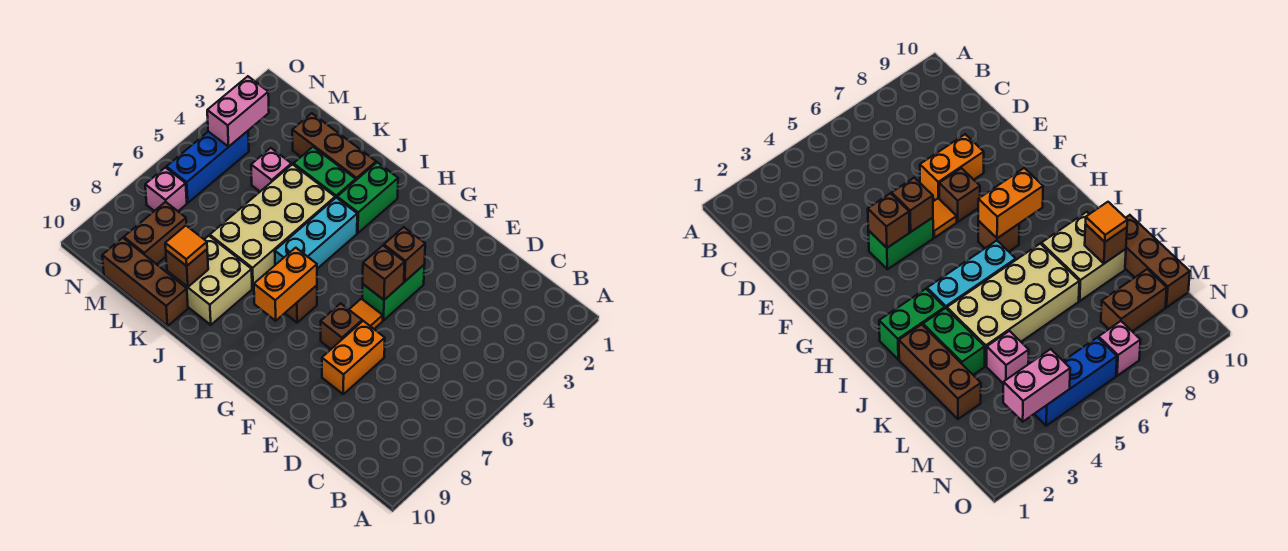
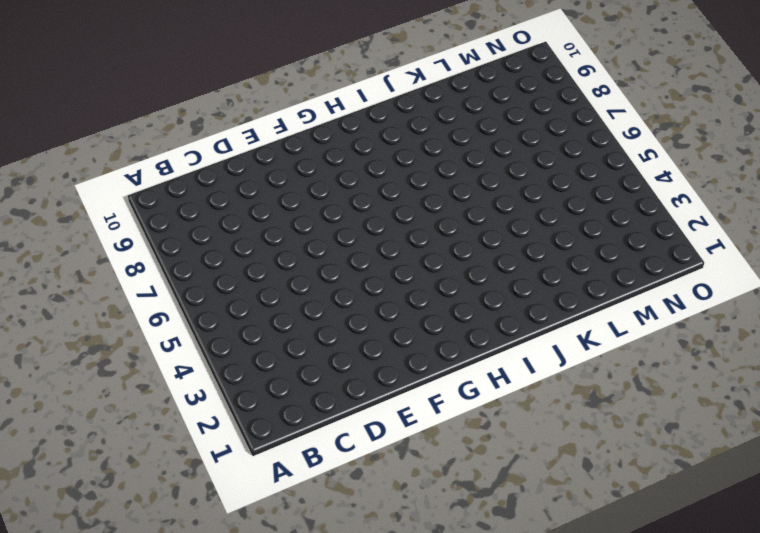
none -> orange 1x2 brick [322,321,385,394]
none -> green 1x2 brick [362,265,424,321]
none -> orange 1x1 tile [349,299,383,329]

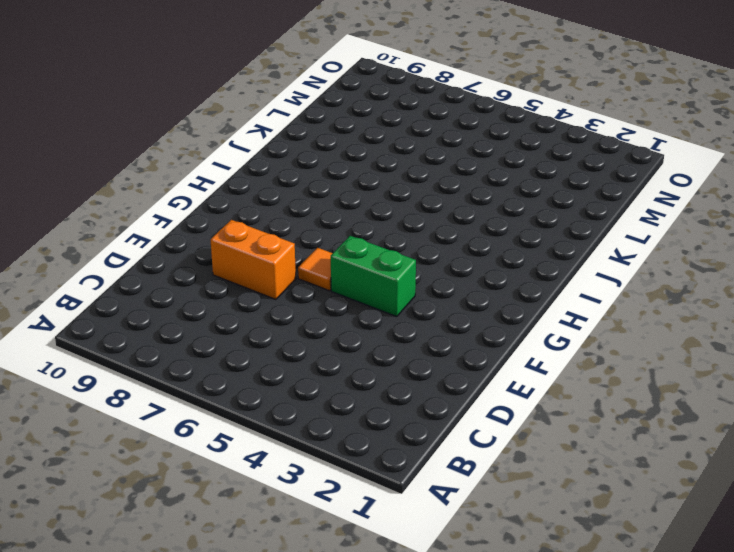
none -> brown 1x1 brick [321,303,362,349]
none -> brown 1x1 brick [285,285,317,323]
none -> green 1x2 brick [337,162,398,233]

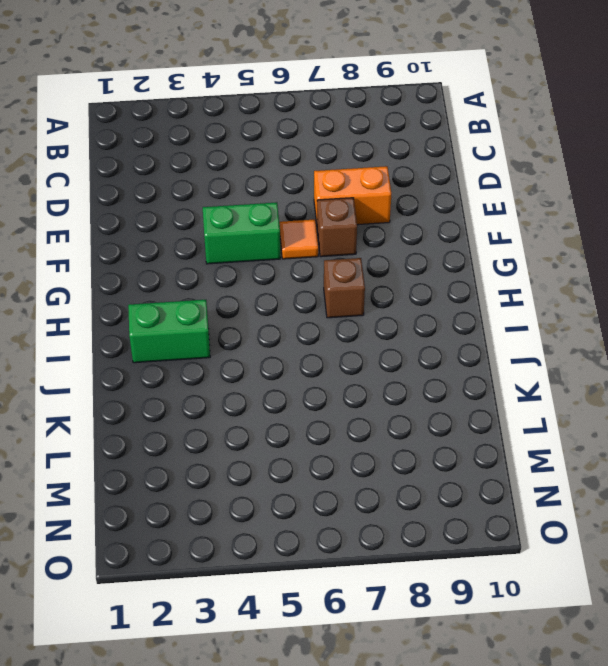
none -> cyan 1x3 brick [275,198,357,269]
none -> brown 1x3 brick [292,113,376,180]
none -> green 1x2 brick [294,147,356,198]

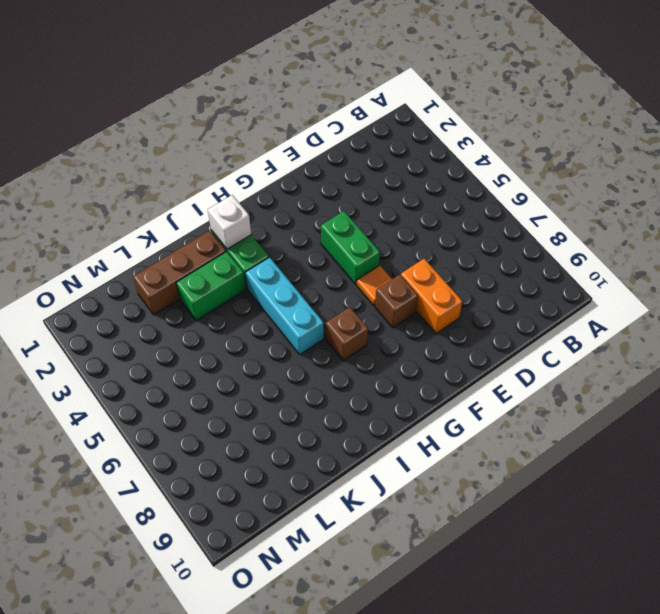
white 1x1 brick [208,195,251,249] -> none
none -> tan 2x4 brick [210,164,335,288]
none -> tan 2x2 brick [167,236,252,325]
none -> brown 1x3 brick [102,238,188,326]

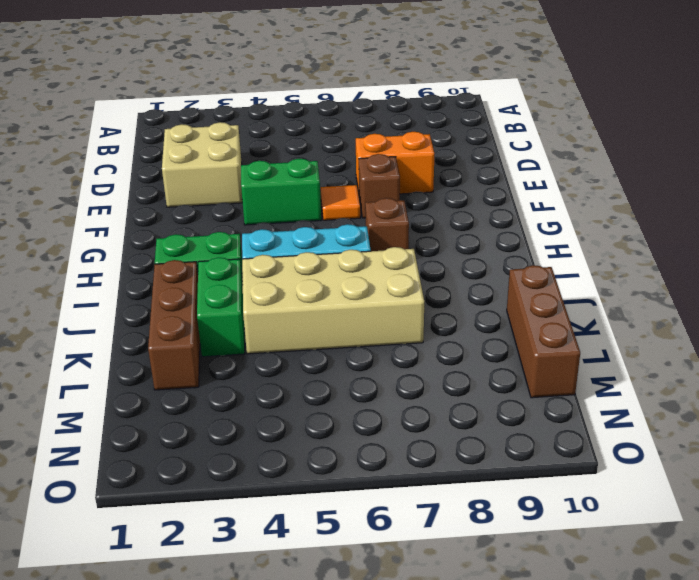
tan 2x2 brick [162,122,242,207] -> tan 2x2 brick moved to [167,236,252,325]
none -> pink 1x1 brick [251,148,291,191]
none -> brown 1x2 brick [124,202,186,264]
none -> blue 1x3 brick [166,131,249,203]

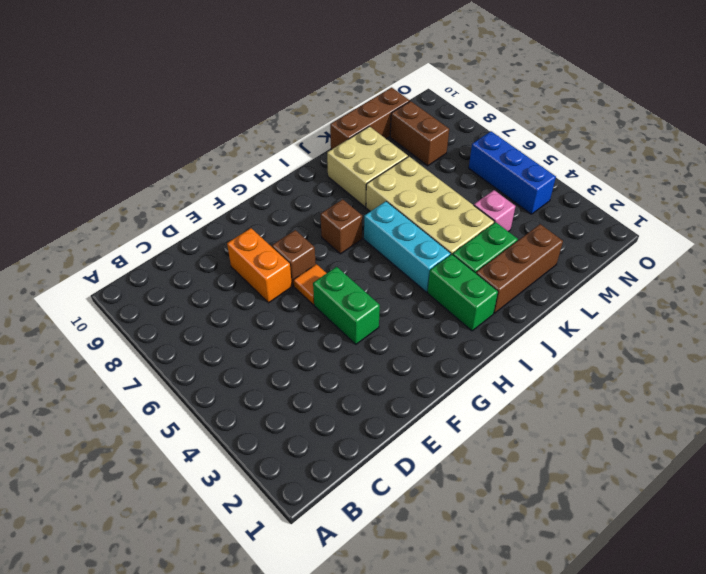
none -> pink 1x1 brick [145,167,187,211]
none -> brown 1x1 brick [384,227,425,281]
none -> brown 1x1 brick [363,246,405,300]

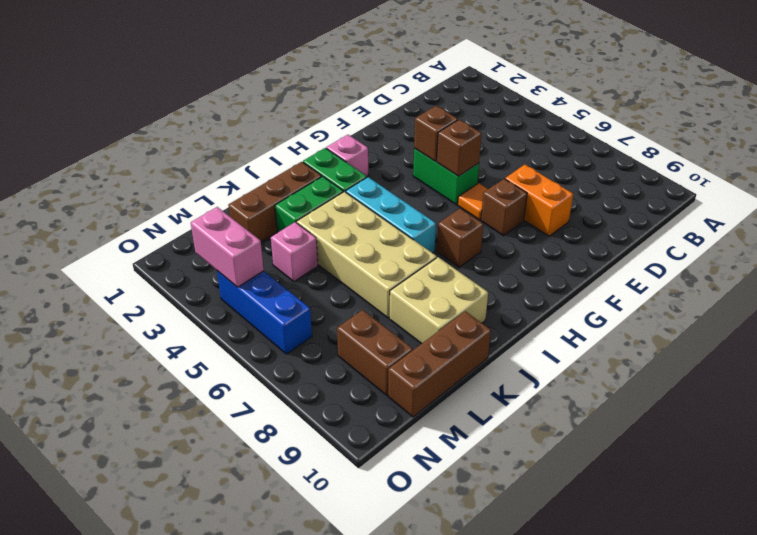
pink 1x1 brick [326,135,368,176] -> pink 1x1 brick moved to [145,167,187,211]
none -> orange 1x2 brick [254,248,317,321]
none -> brown 1x1 brick [166,249,208,287]
none -> orange 1x1 tile [165,226,207,266]

